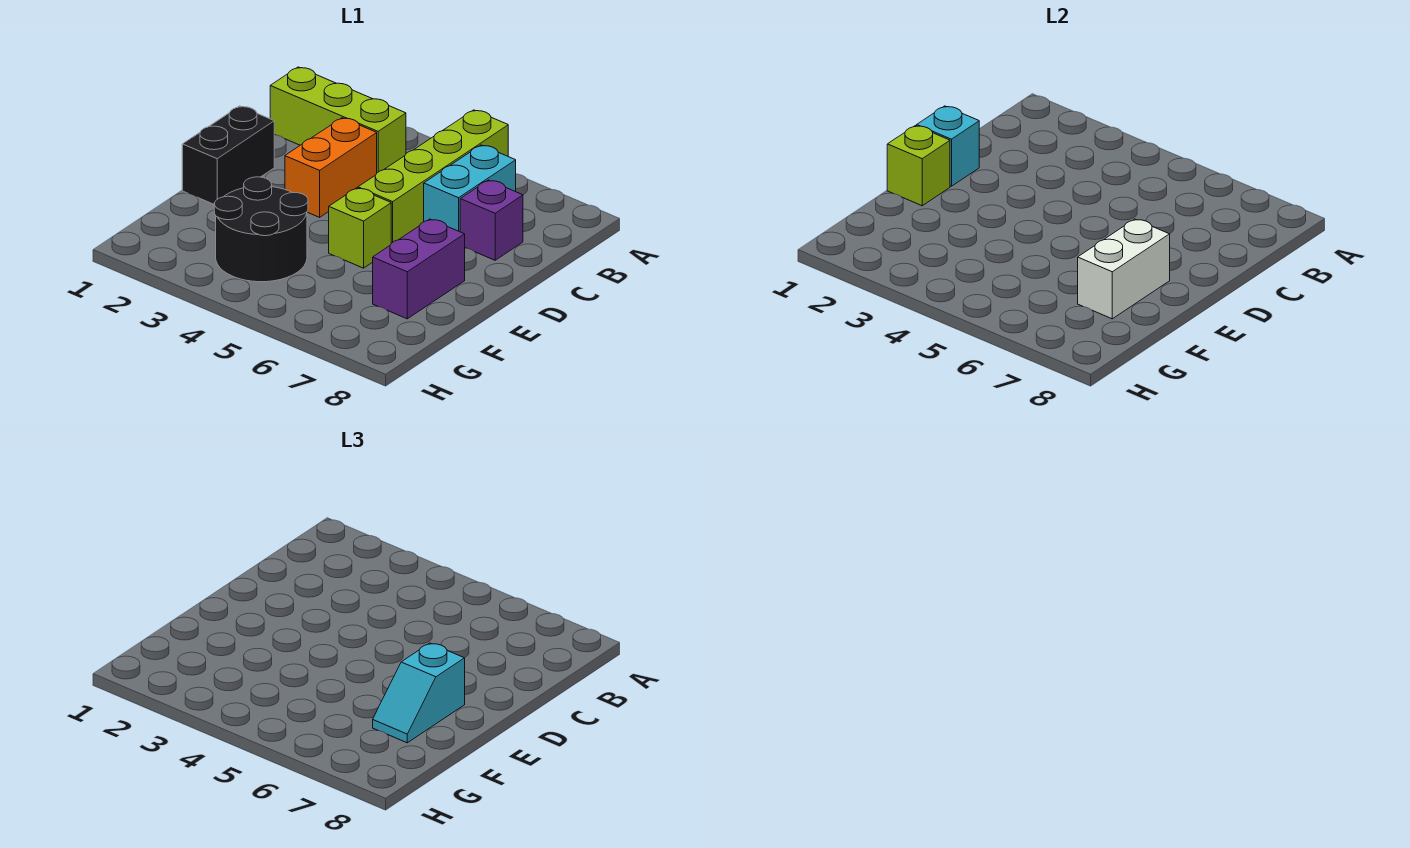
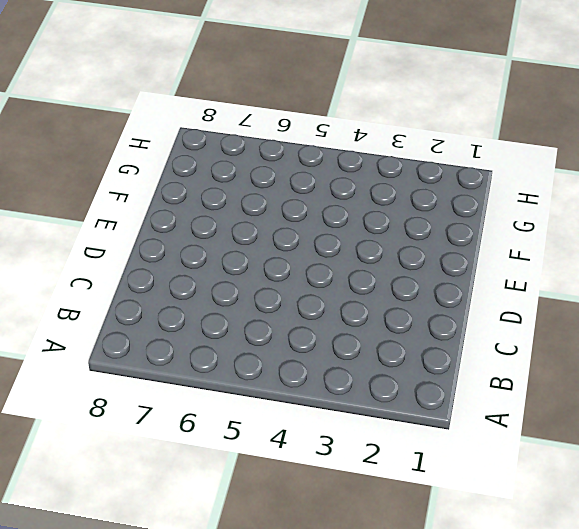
none -> lime 1x4 brick [358,110,508,243]
none -> lime 1x3 brick [270,67,406,173]
none -> cyan 1x2 brick [424,145,516,232]

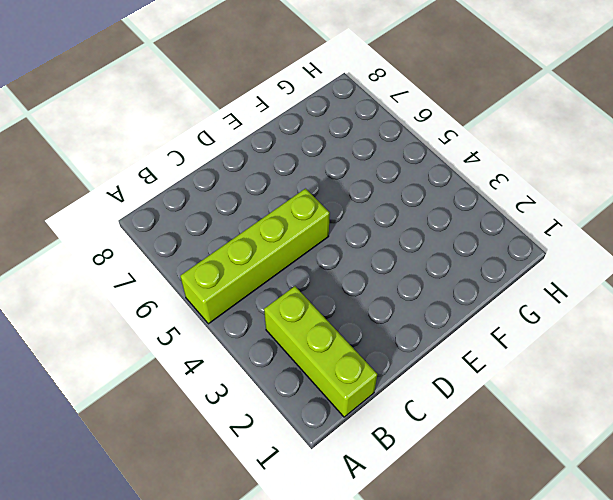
none -> cyan 1x2 brick [424,145,516,232]
none -> orange 1x2 brick [285,118,377,217]
none -> purple 1x1 brick [460,180,523,260]

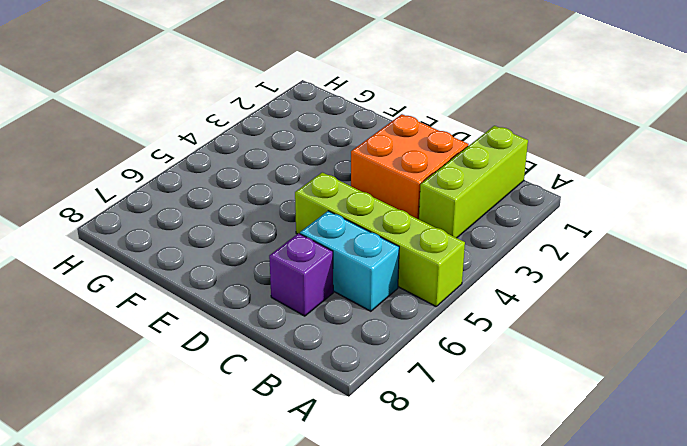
orange 2x2 brick [351,114,469,219] -> orange 1x2 brick [285,118,377,217]
none -> black 1x2 brick [182,106,274,204]
none -> lime 1x1 brick [329,188,391,268]
none -> purple 1x2 brick [373,219,465,319]

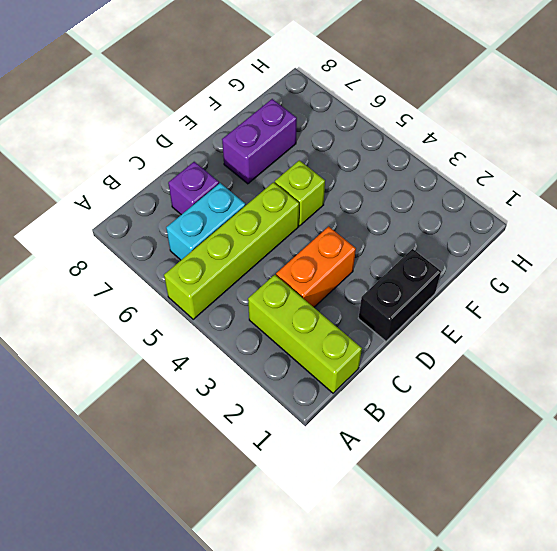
none -> black 2x2 round brick [214,177,308,282]
none -> cyan 1x1 brick [917,106,979,186]
none -> lime 1x1 brick [887,126,950,206]

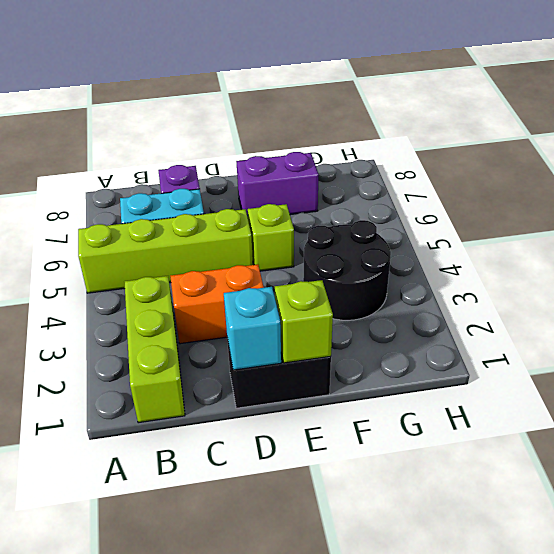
none -> white 1x2 brick [1078,219,1170,319]
none -> cyan 1x2 slope [373,643,465,743]

